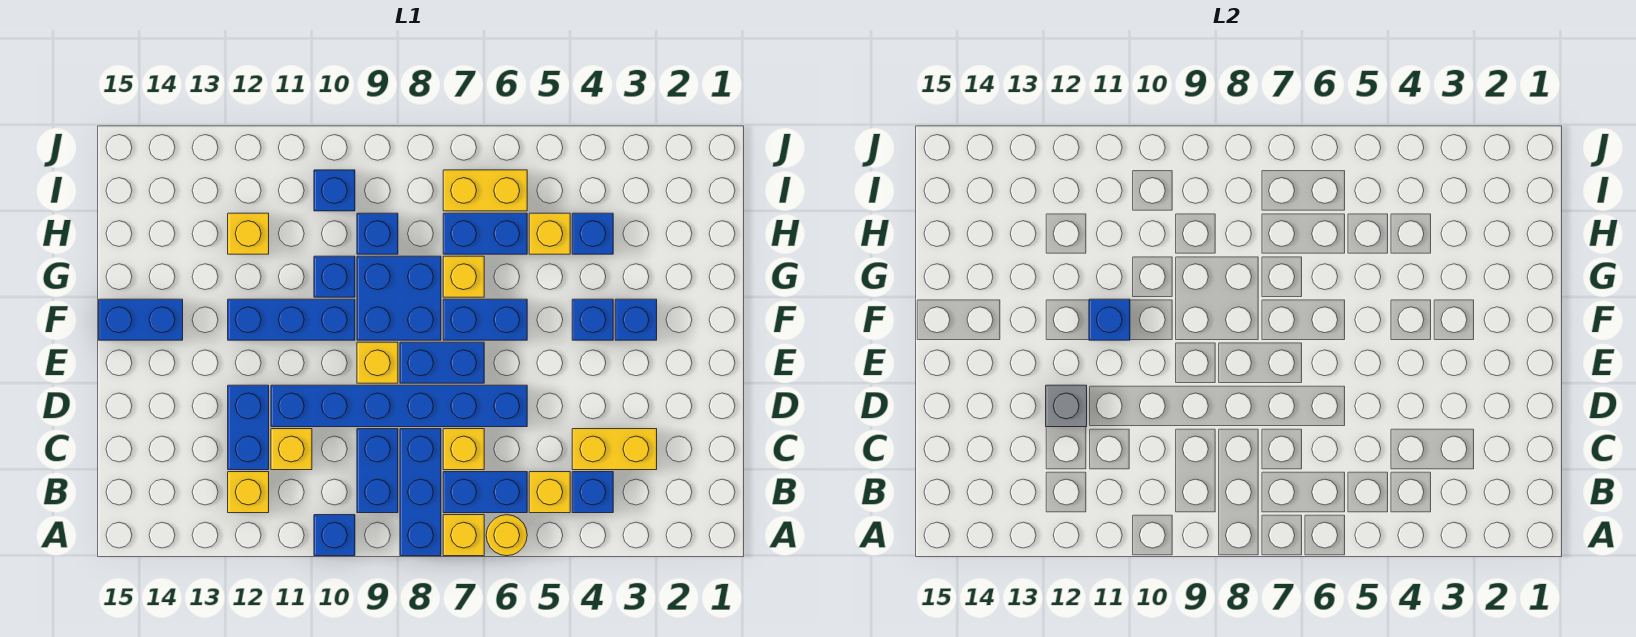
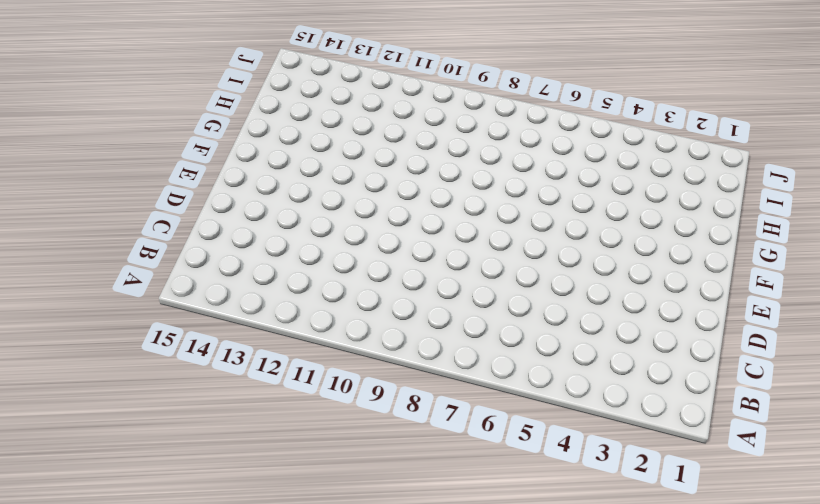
none -> yellow 1x1 round brick [486,515,527,556]
none -> yellow 1x1 brick [443,515,484,556]
none -> blue 1x3 brick [400,429,441,556]
none -> blue 1x1 brick [314,515,355,556]

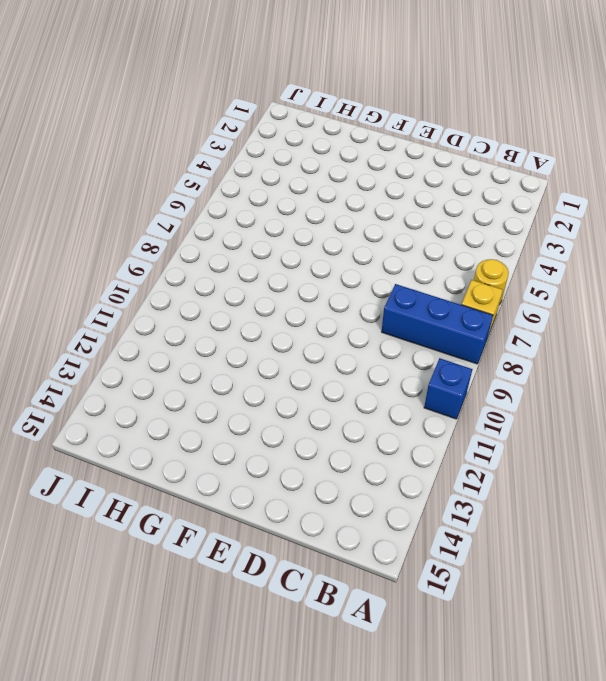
none -> blue 1x1 brick [572,472,613,513]
none -> yellow 1x1 brick [529,472,570,513]
none -> blue 1x2 brick [443,472,527,513]
none -> blue 1x2 brick [357,429,398,513]

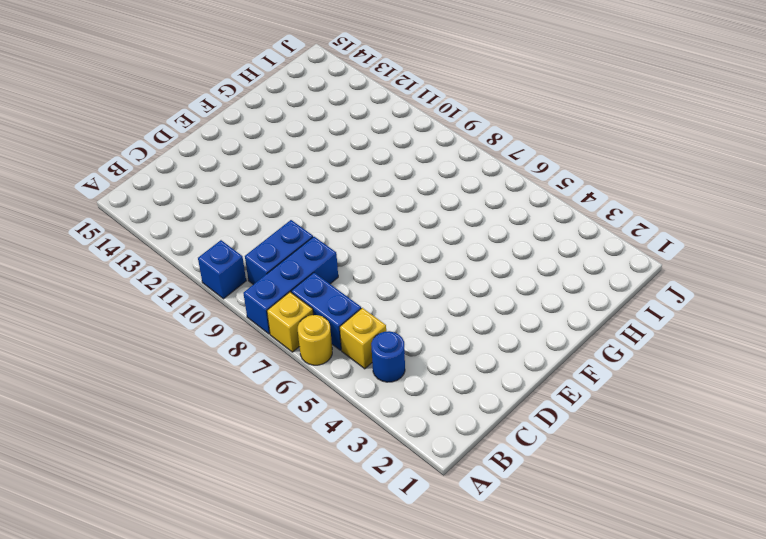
blue 1x1 round brick [371,331,405,382] -> blue 1x1 brick [572,472,613,513]
none -> yellow 1x1 brick [228,472,269,513]
none -> yellow 1x2 brick [572,429,657,470]
none -> yellow 1x1 brick [443,429,484,470]
none -> yellow 1x1 brick [271,429,312,470]

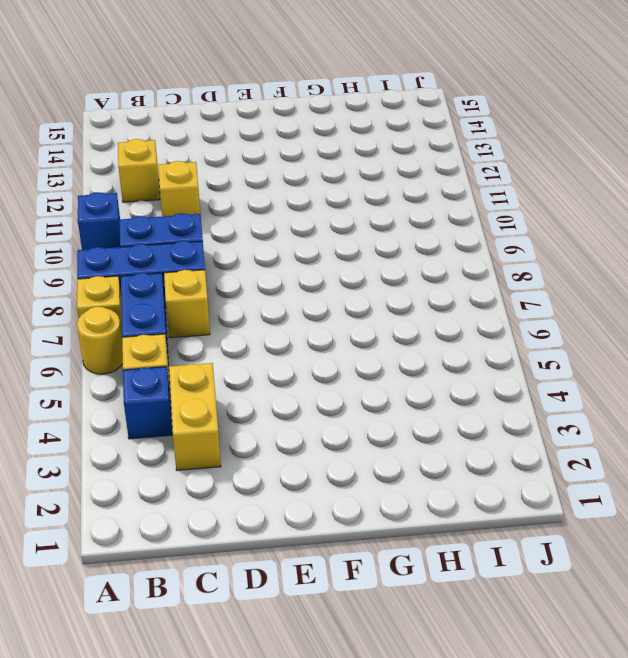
none -> blue 1x2 brick [228,385,269,470]
none -> blue 1x6 brick [271,385,527,427]
none -> blue 1x2 brick [400,342,484,383]
none -> yellow 1x1 brick [357,342,398,383]

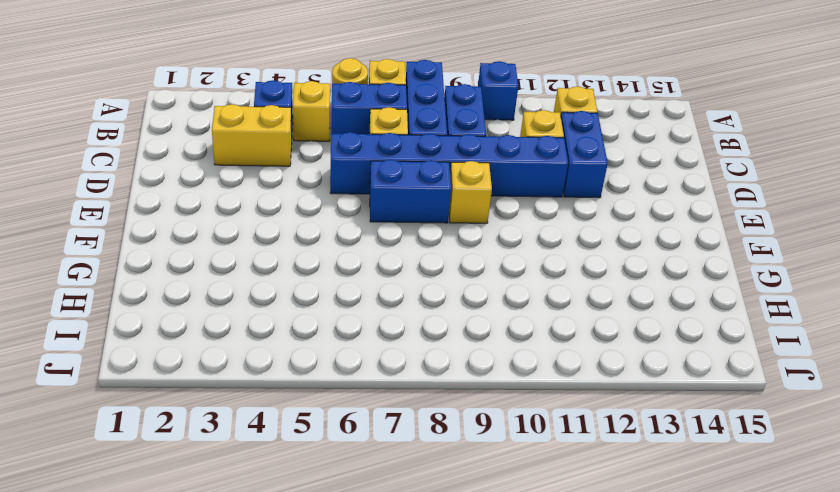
none -> blue 1x1 brick [615,299,657,340]
none -> blue 1x1 brick [572,299,613,340]
none -> blue 1x2 brick [443,299,527,340]
none -> blue 2x2 brick [357,256,441,340]

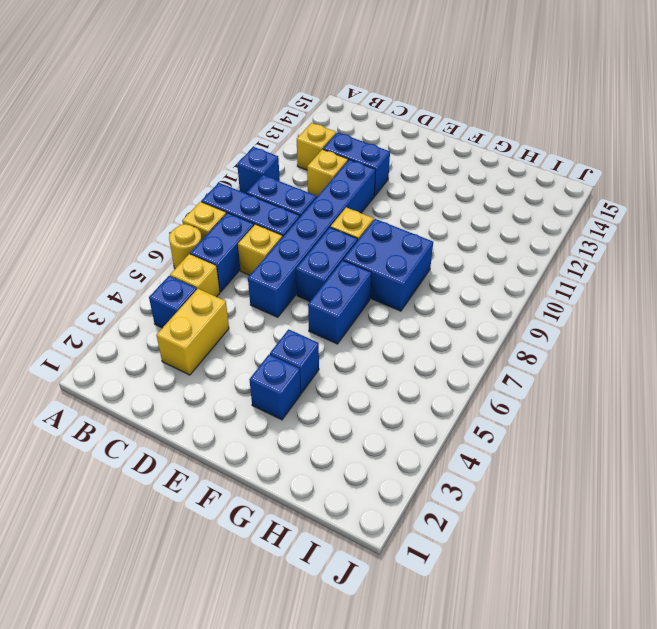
none -> blue 1x3 brick [228,299,355,340]
none -> blue 1x2 brick [99,299,183,340]
none -> yellow 1x1 brick [443,256,484,297]
none -> blue 1x1 brick [314,256,355,297]

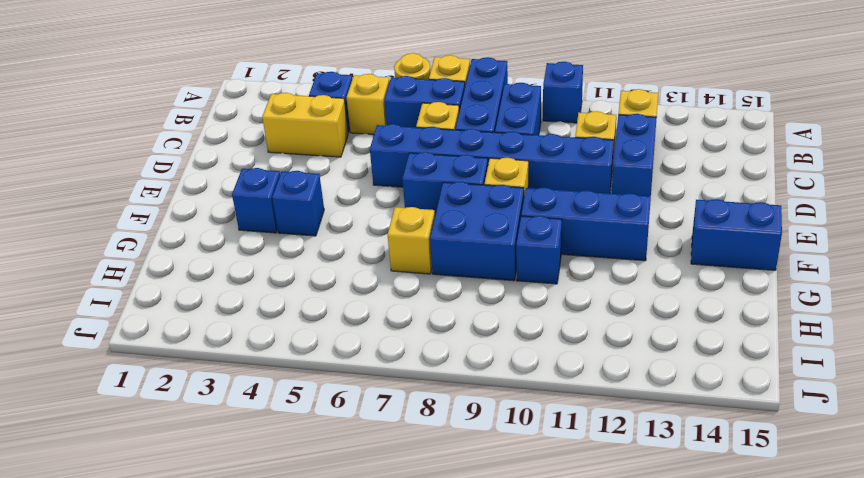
none -> blue 1x2 brick [443,299,527,340]
none -> blue 1x1 brick [572,213,613,254]
none -> yellow 1x1 brick [529,213,570,254]
none -> blue 1x2 brick [443,213,527,254]

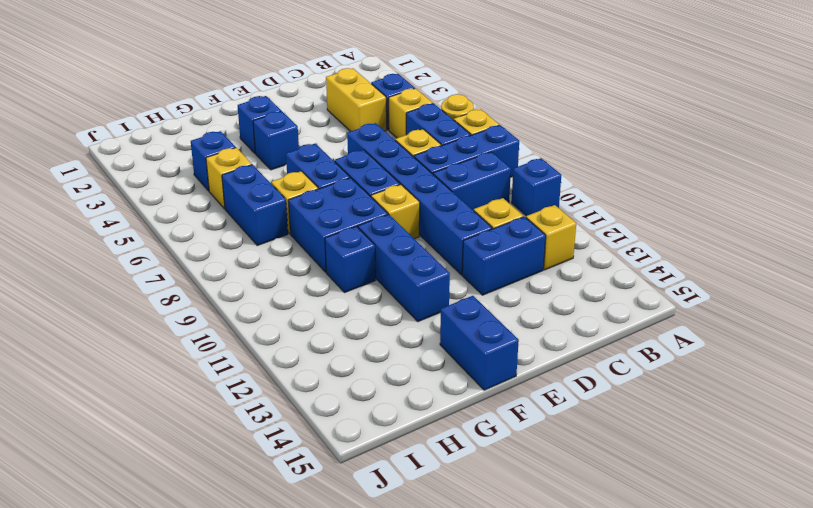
none -> blue 1x1 brick [357,213,398,254]
none -> yellow 1x1 brick [228,213,269,254]
none -> yellow 1x2 brick [443,170,527,211]
none -> blue 1x1 brick [314,170,355,211]

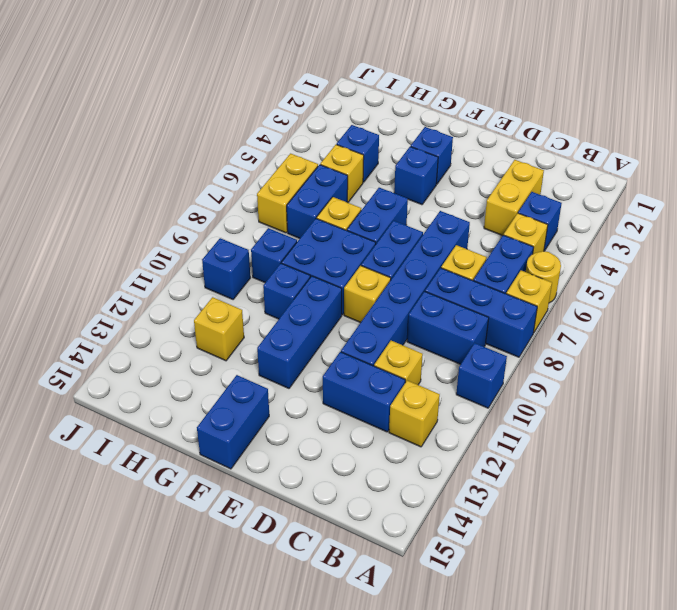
none -> grey 1x1 brick [1046,385,1087,427]
none -> blue 1x1 brick [1089,299,1130,340]

